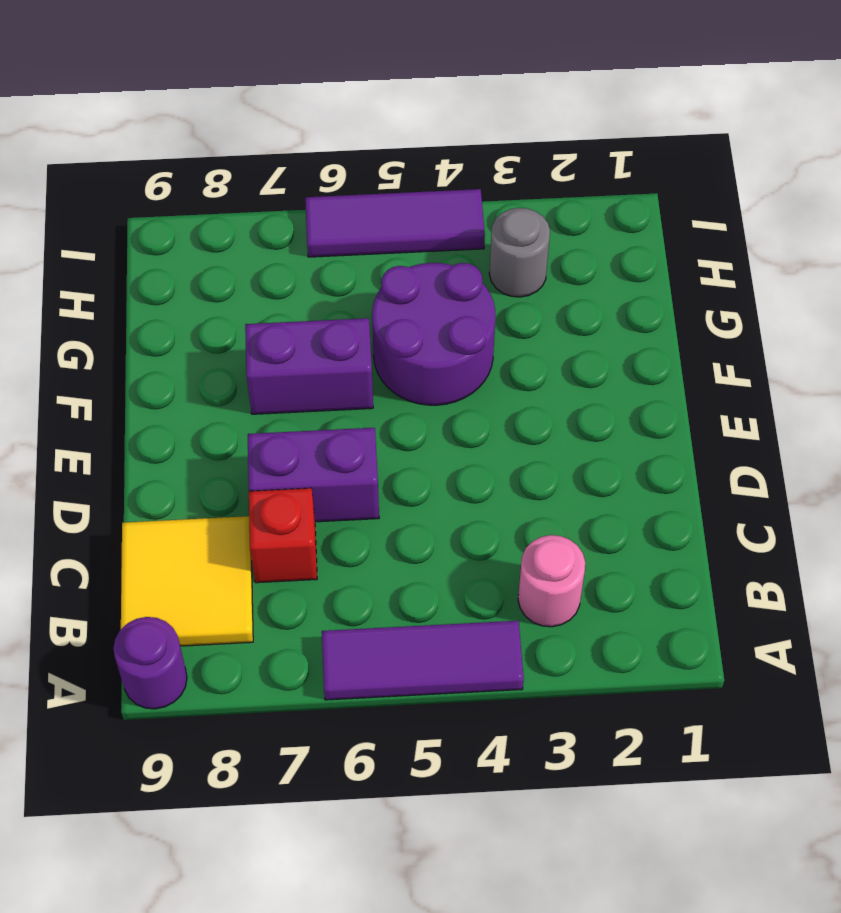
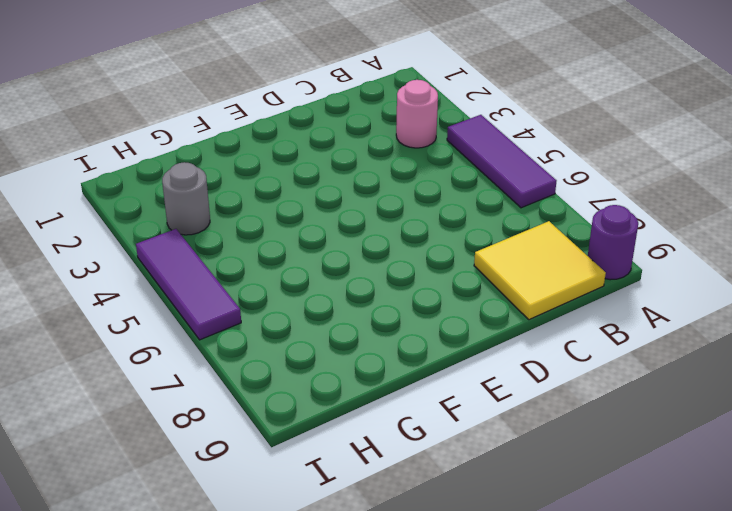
none -> red 1x1 brick [249,488,317,583]
none -> purple 1x2 brick [248,428,379,522]

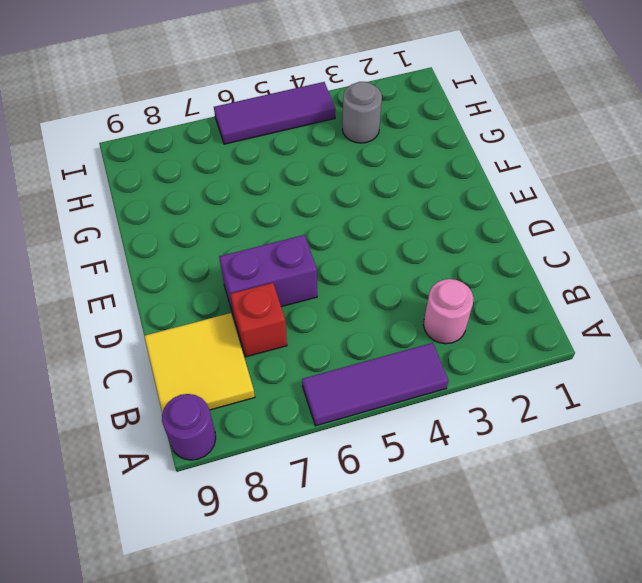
none -> purple 2x2 round brick [372,263,495,405]
none -> purple 1x2 brick [245,318,373,414]

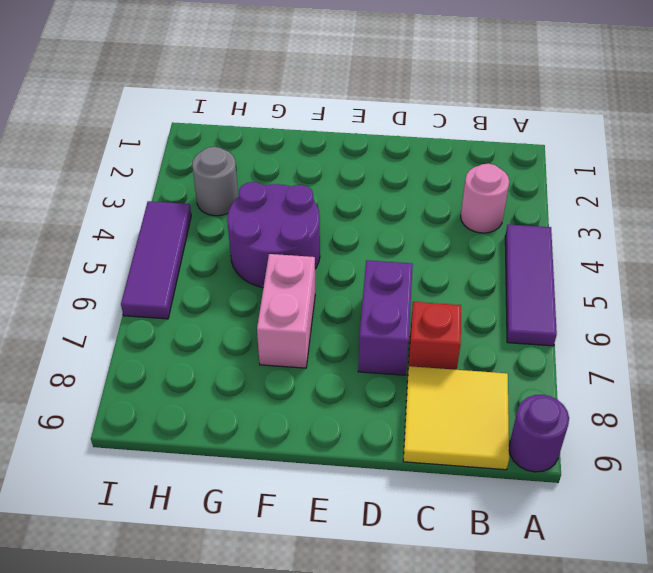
pink 1x2 brick [257,254,315,368] -> purple 1x2 brick [245,318,373,414]

